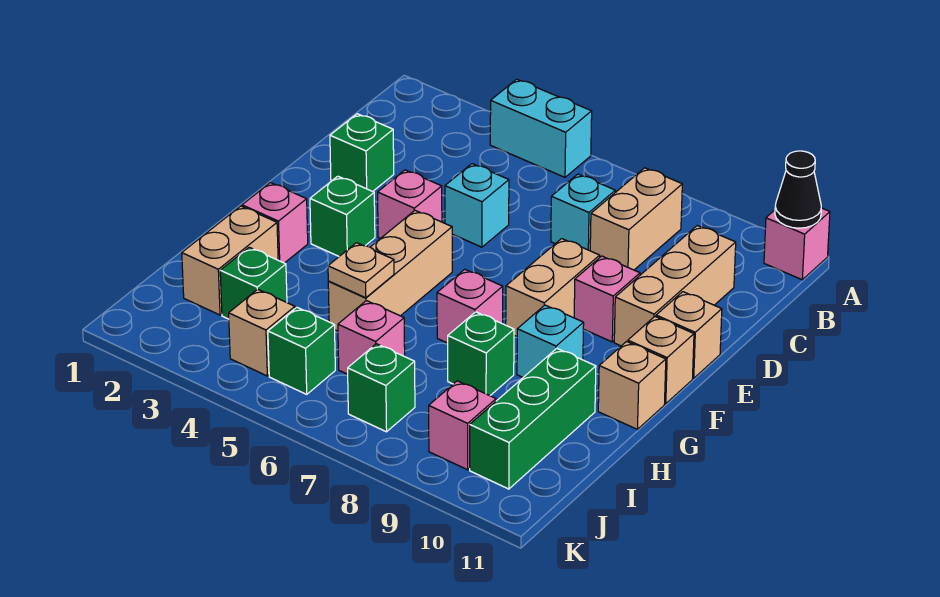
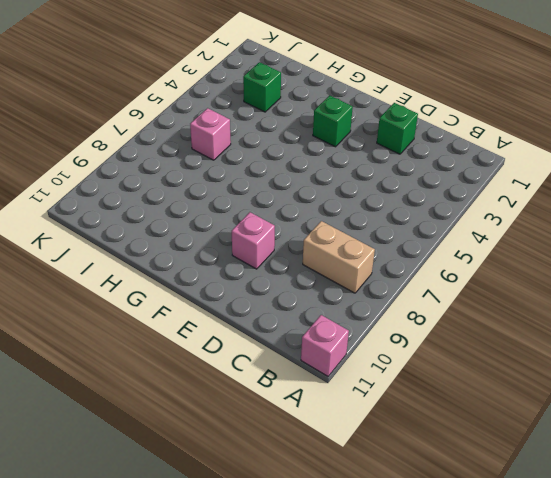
none -> cyan 1x2 brick [490,79,592,177]
none -> cyan 1x1 brick [551,174,615,251]
none -> tan 1x3 brick [614,226,736,346]

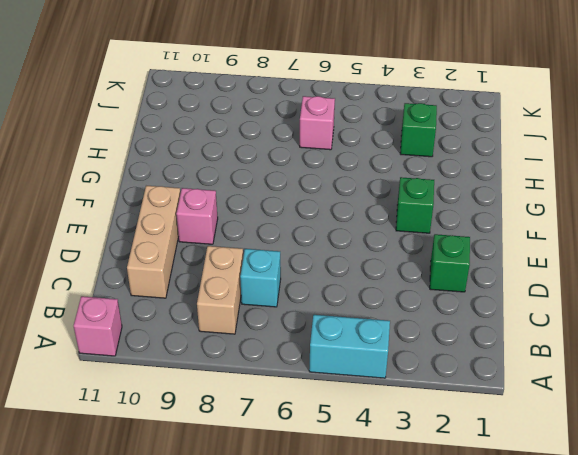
none -> cyan 1x1 brick [445,164,509,247]
none -> pink 1x1 brick [378,170,442,239]
none -> tan 1x2 brick [506,239,600,337]

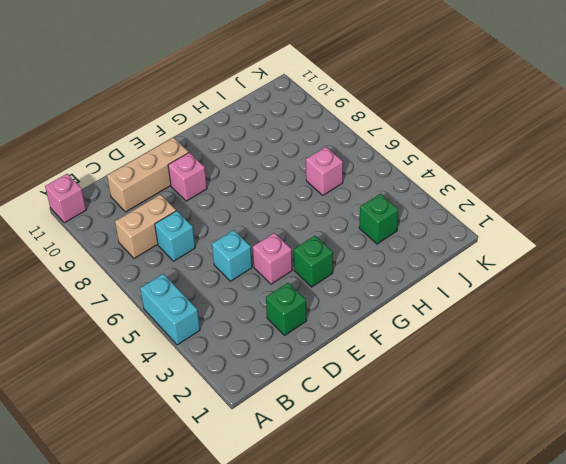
none -> tan 1x2 brick [506,239,600,337]
none -> tan 1x1 brick [656,292,722,378]
none -> tan 1x3 brick [328,211,452,331]

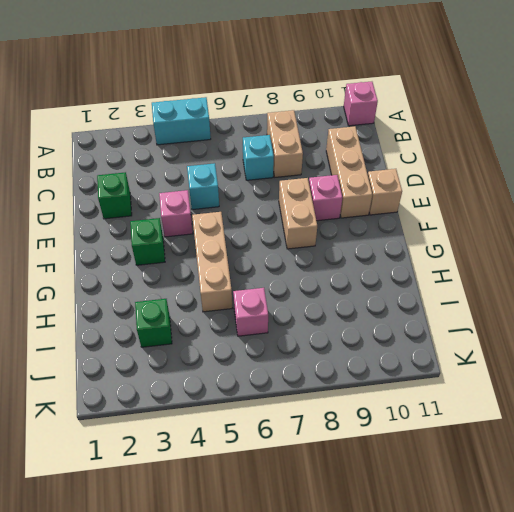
none -> tan 1x1 brick [628,317,694,404]
none -> pink 1x1 brick [242,183,308,263]
none -> pink 1x1 brick [437,269,503,343]

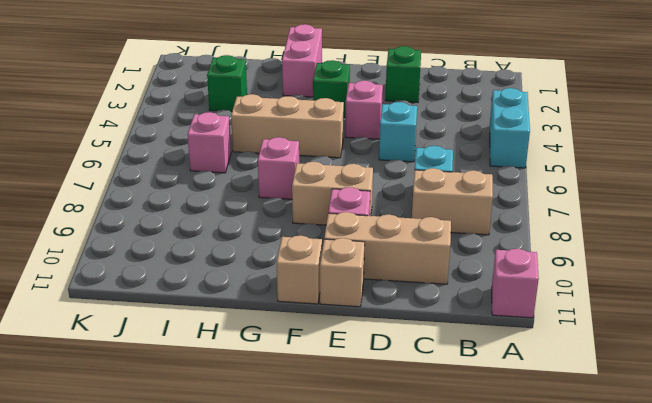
pink 1x2 brick [282,24,322,97] -> pink 1x1 brick [242,183,308,263]
none -> cyan 1x1 brick [517,305,584,377]
none -> tan 1x1 brick [598,342,666,429]
none -> tan 1x2 brick [182,206,278,315]

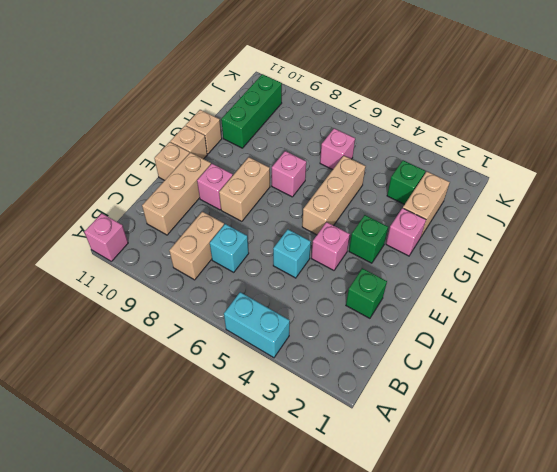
none -> cyan 1x1 brick [517,305,584,377]
none -> green 1x1 brick [448,312,514,396]
none -> tan 1x1 brick [229,289,295,376]

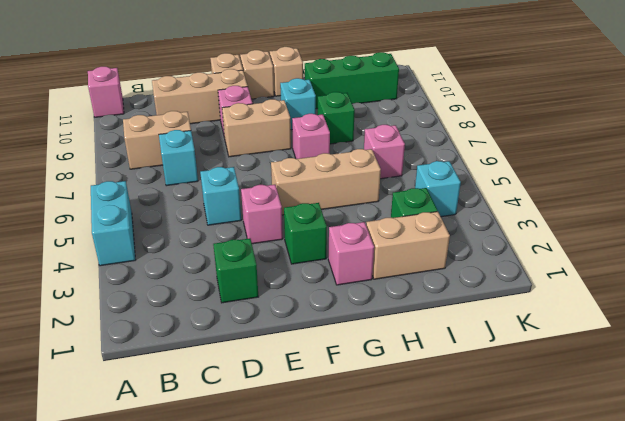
cyan 1x1 brick [415,161,461,217] -> tan 1x1 brick [229,289,295,376]
none -> green 1x1 brick [268,308,335,394]
none -> green 1x1 brick [348,344,415,432]
none -> pink 1x1 brick [429,381,496,470]

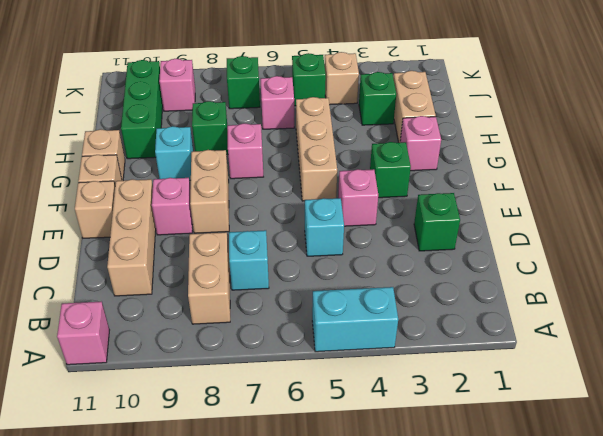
none -> black 1x1 cone [775,151,821,228]
none -> tan 1x1 plate [328,243,394,298]

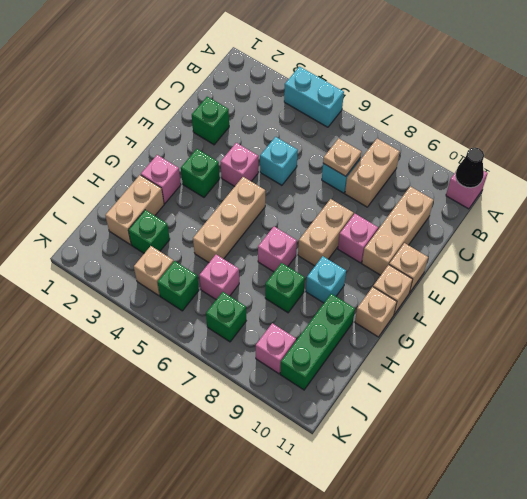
tan 1x1 plate [323,138,361,176] -> tan 1x1 plate moved to [328,243,394,298]

